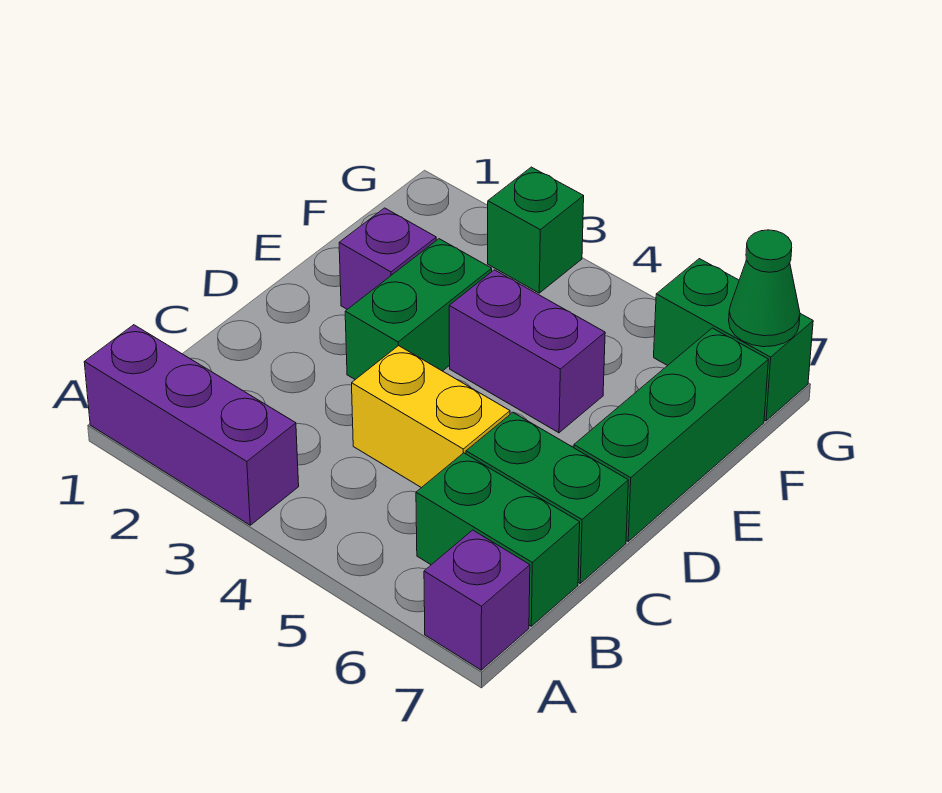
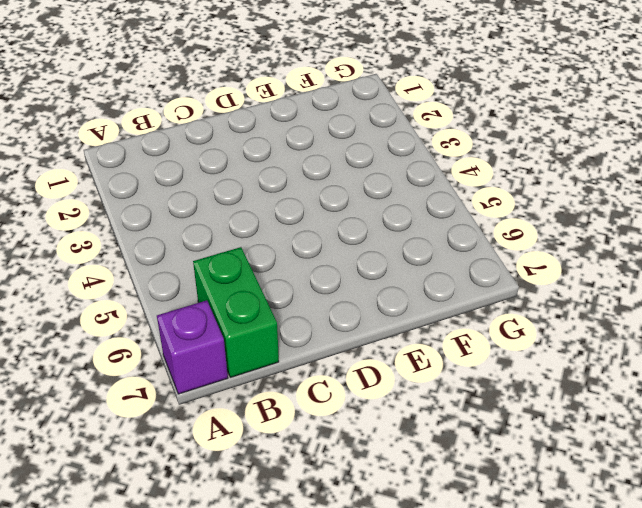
none -> purple 1x3 brick [84,325,299,525]
none -> yellow 1x2 brick [352,346,510,488]
none -> green 1x2 brick [466,413,628,583]

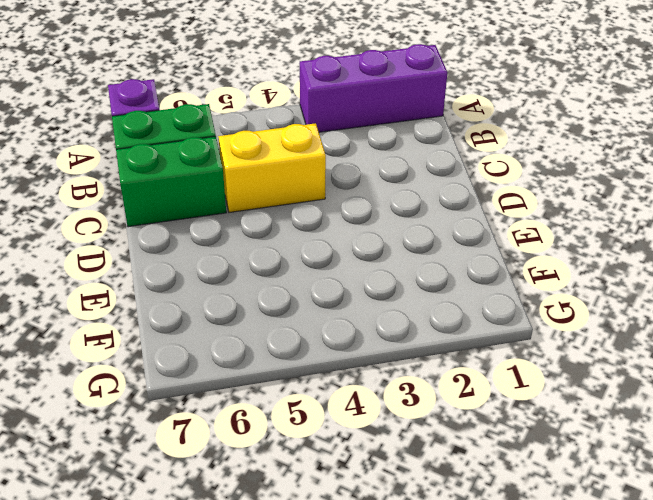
none -> green 1x2 brick [345,239,492,380]
none -> green 1x3 brick [574,328,769,541]
none -> purple 1x1 brick [339,208,436,309]

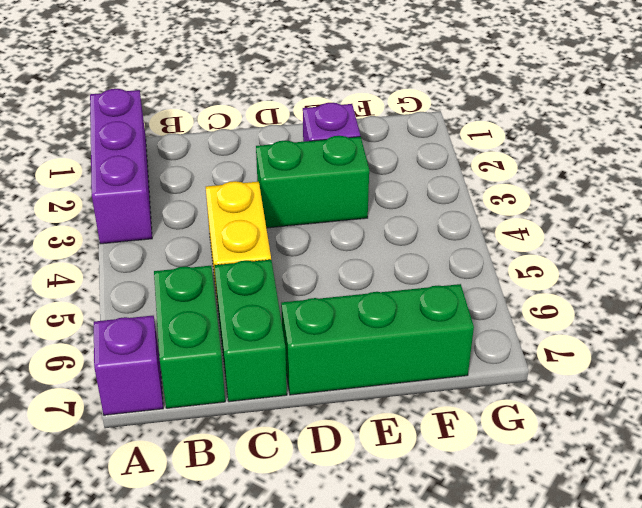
none -> purple 1x2 brick [449,270,605,433]
none -> green 1x1 brick [488,167,584,293]
none -> green 1x2 brick [654,259,813,421]

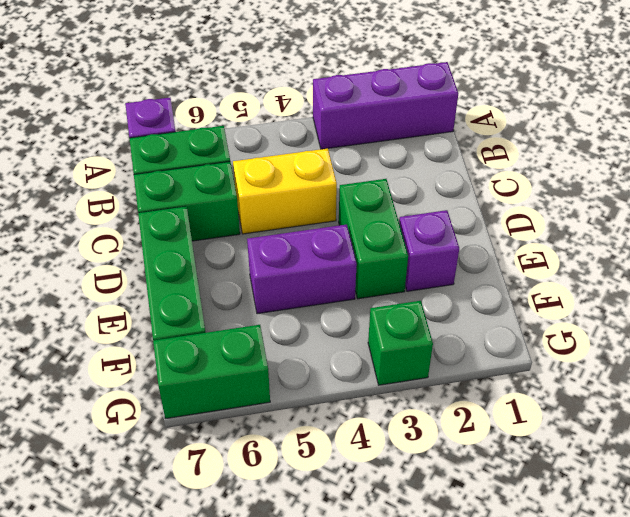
none -> green 1x1 cone [729,230,800,347]

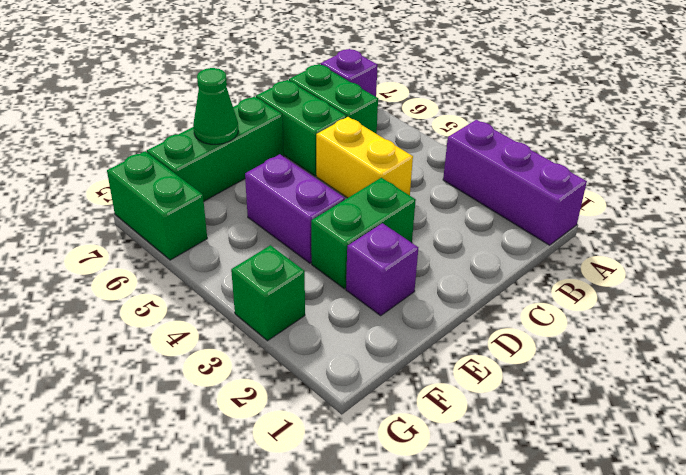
green 1x1 cone [193,68,238,144] -> green 1x1 cone moved to [729,230,800,347]

